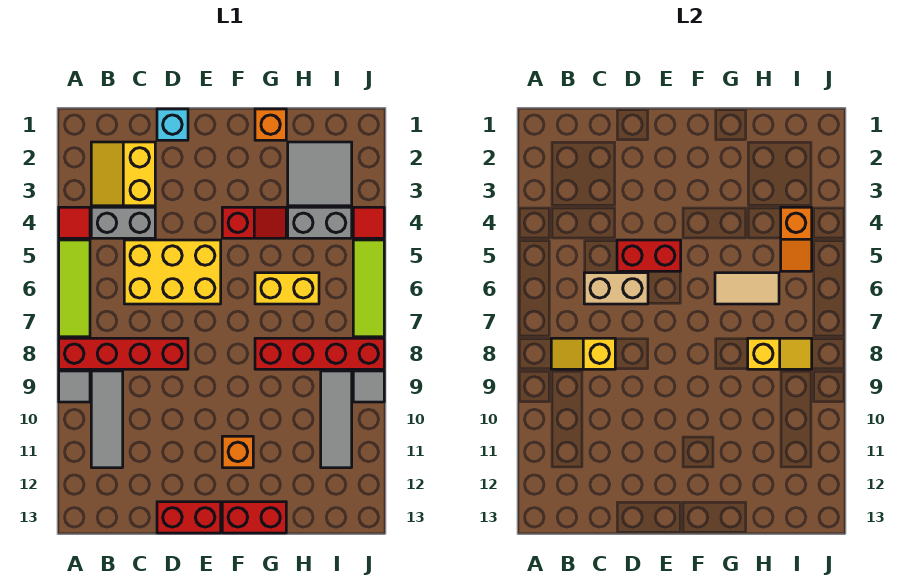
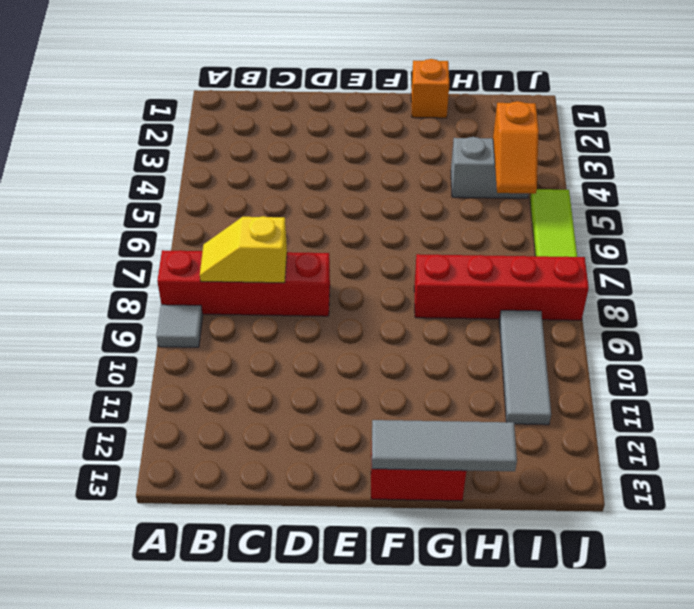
grey 1x3 tile [372,420,517,471] -> grey 1x3 tile turned to [91,371,123,468]
none -> red 1x1 tile [59,207,90,238]
none -> lime 1x3 tile [59,240,90,337]
none -> yellow 2x2 slope [91,142,155,206]

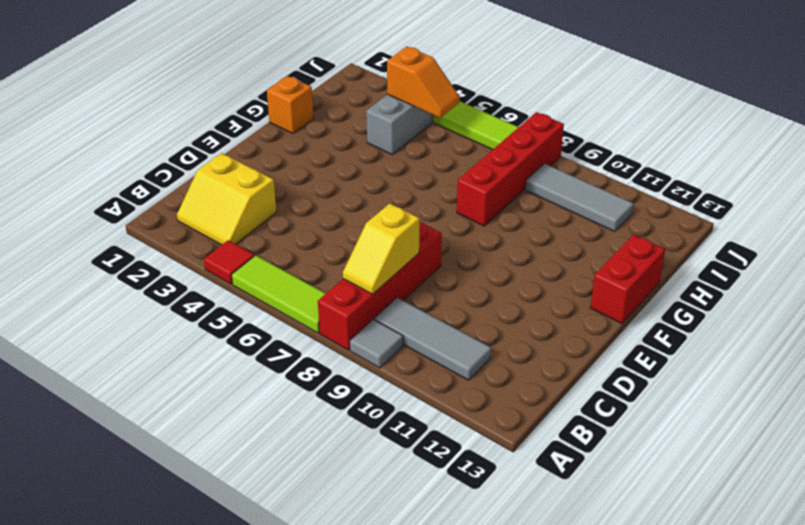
none -> grey 1x2 brick [91,207,155,238]
none -> yellow 2x3 brick [124,240,221,304]
none -> cyan 1x1 brick [157,109,188,140]

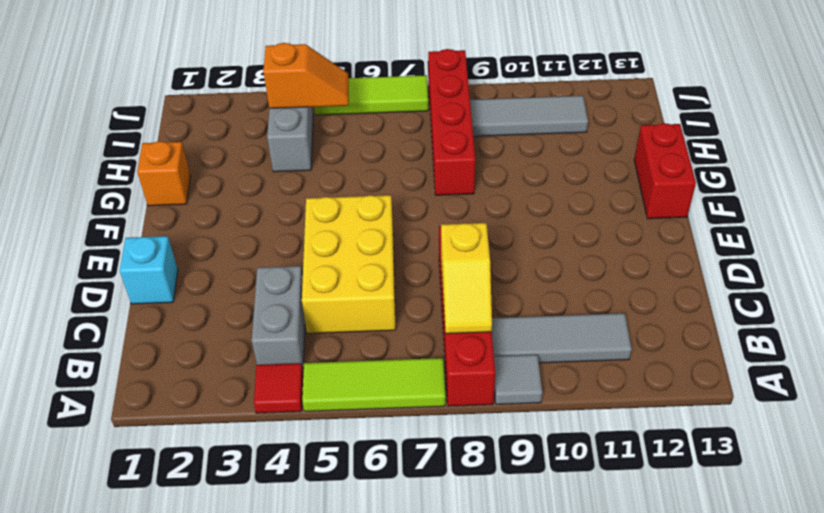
none -> yellow 2x2 slope [91,142,155,206]
none -> red 1x2 brick [157,502,221,533]
none -> red 1x2 slope [222,207,286,238]

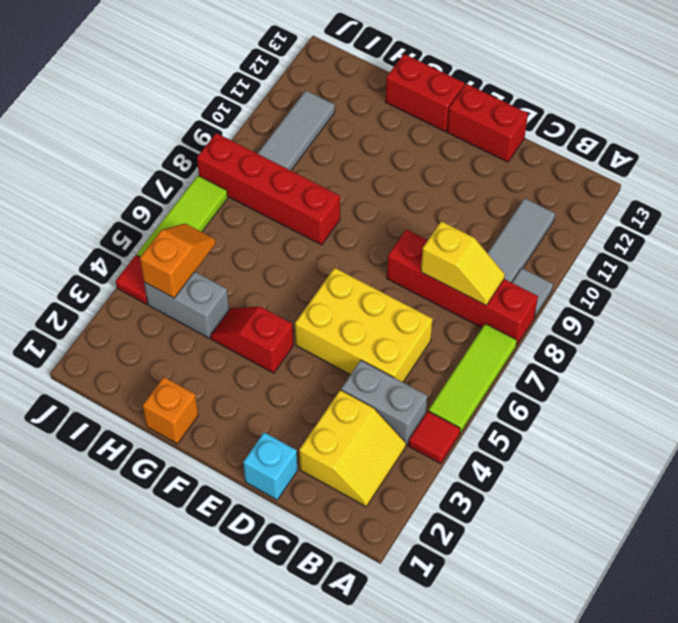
none -> orange 1x1 brick [222,436,253,468]
none -> yellow 1x2 brick [255,273,319,304]
none -> grey 2x2 tile [288,142,352,206]

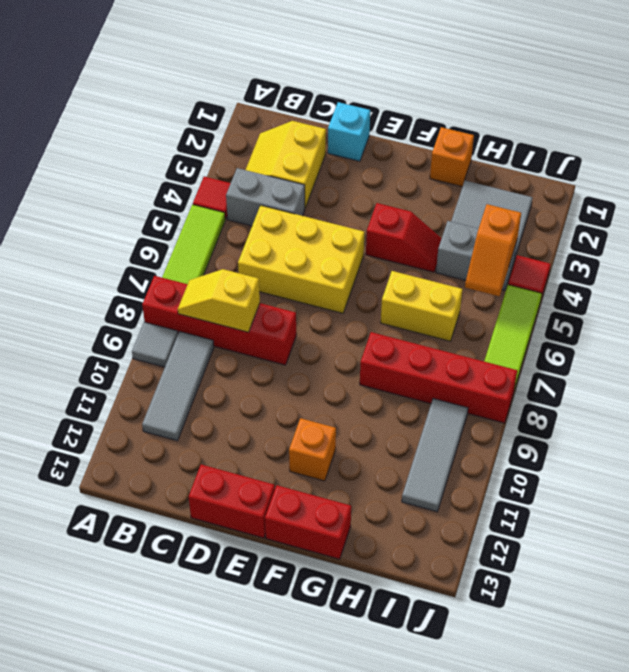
none -> grey 1x1 tile [353,371,384,402]
none -> tan 1x2 brick [584,273,648,304]
none -> red 1x2 brick [617,240,681,271]

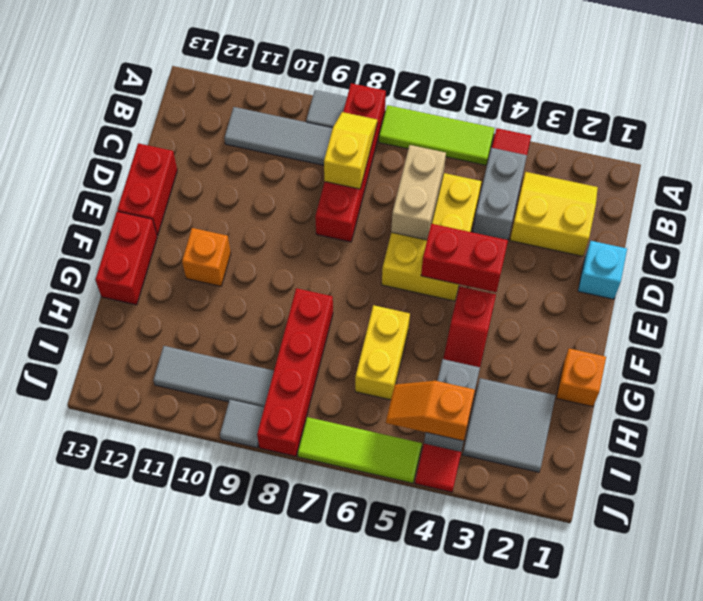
red 1x2 brick [421,224,508,292] -> red 1x2 brick turned to [617,240,681,271]
none -> tan 1x2 tile [715,273,779,304]
none -> yellow 1x2 slope [748,338,812,369]

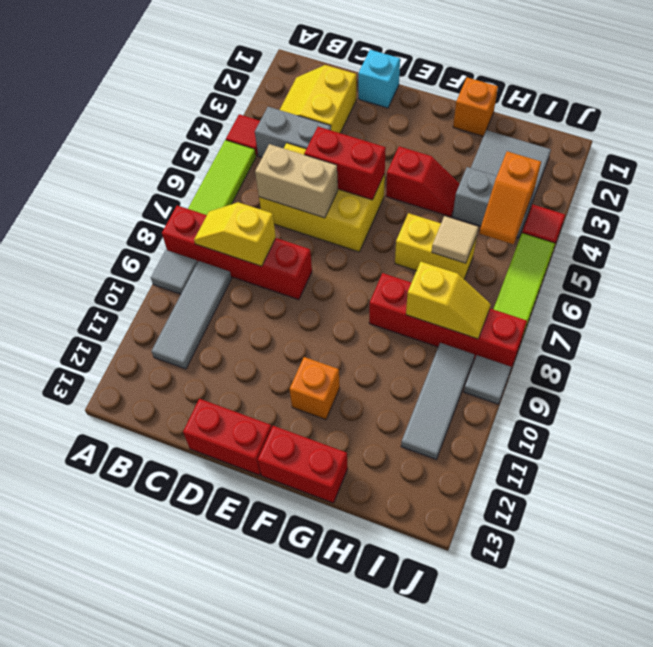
tan 1x1 tile [432,216,478,263] -> tan 1x2 tile [715,273,779,304]

